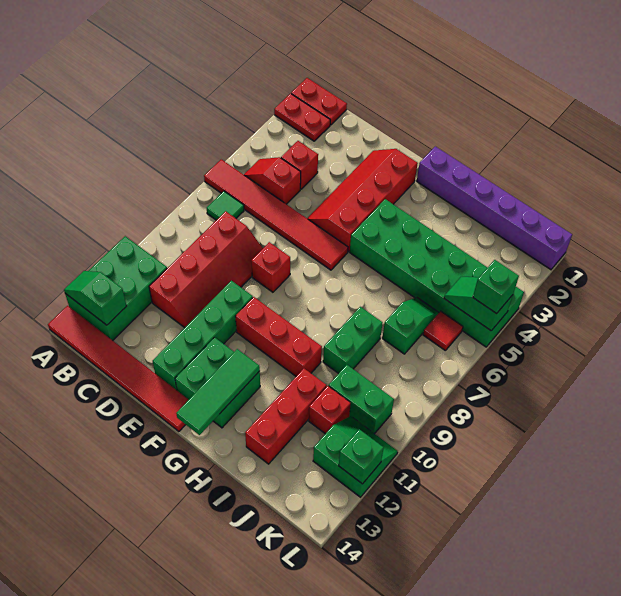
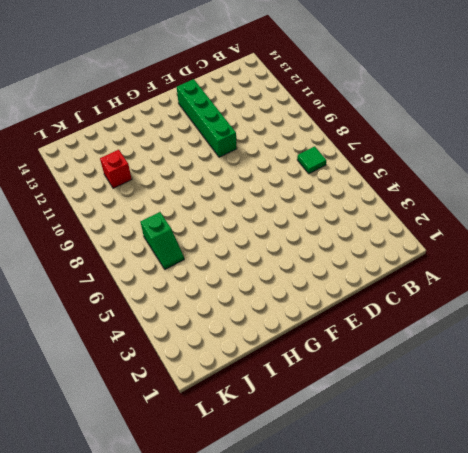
none -> red 1x2 plate [291,78,347,125]
none -> red 1x2 plate [274,94,330,141]
none -> red 1x6 tile [204,159,348,270]

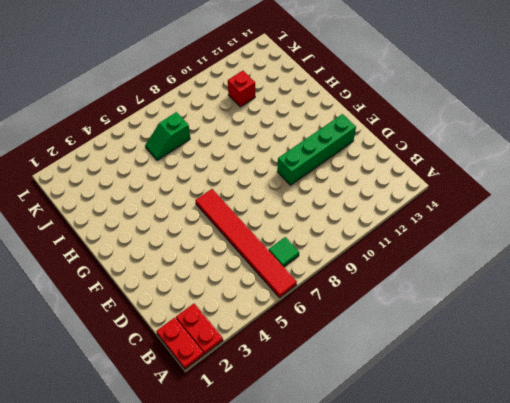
none -> green 2x3 brick [65,236,167,340]
none -> red 1x6 tile [48,306,188,432]
none -> red 1x2 slope [244,157,301,204]

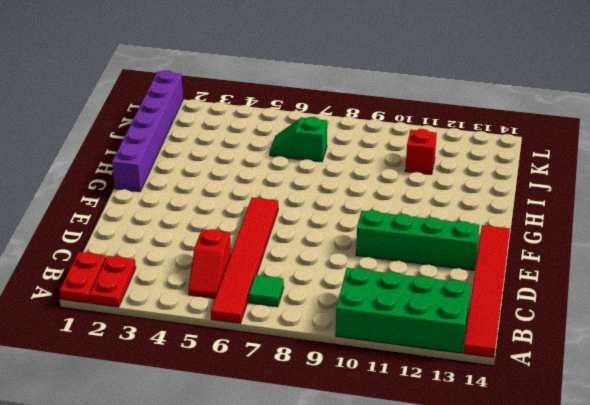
green 2x4 brick [336,268,471,353] -> green 2x3 brick [65,236,167,340]
none -> red 1x1 brick [281,141,318,189]
none -> red 2x4 slope [149,211,263,328]
none -> red 2x4 slope [307,149,418,252]

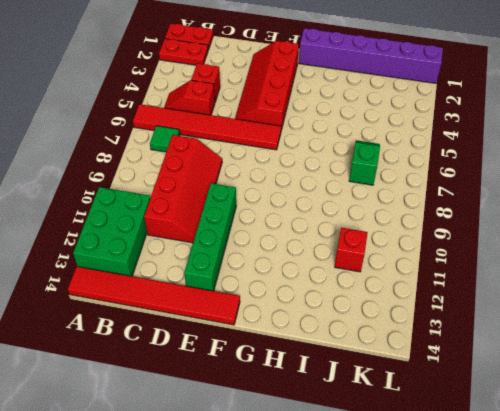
none -> red 1x1 brick [251,242,290,292]
none -> red 1x3 brick [235,297,322,376]
none -> green 2x2 brick [175,337,260,428]

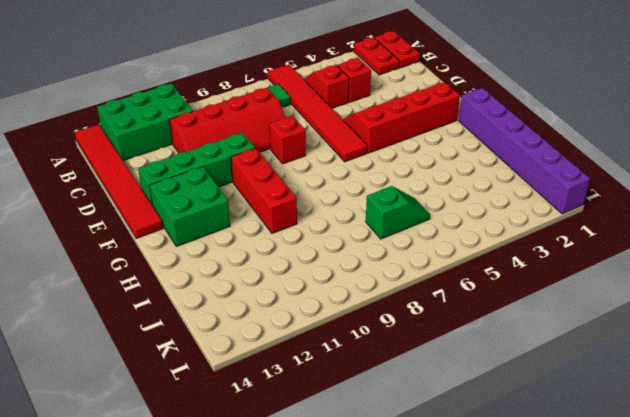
none -> green 2x6 brick [350,199,524,347]
none -> green 1x2 brick [323,307,382,374]
none -> red 1x3 brick [245,369,327,464]

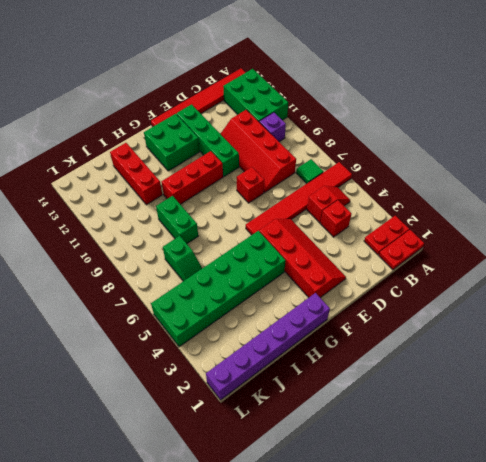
purple 1x1 brick [259,112,286,142] -> none
none -> green 1x2 brick [329,365,394,434]
none -> red 1x1 brick [309,386,351,434]
none -> red 1x1 tile [423,311,463,351]

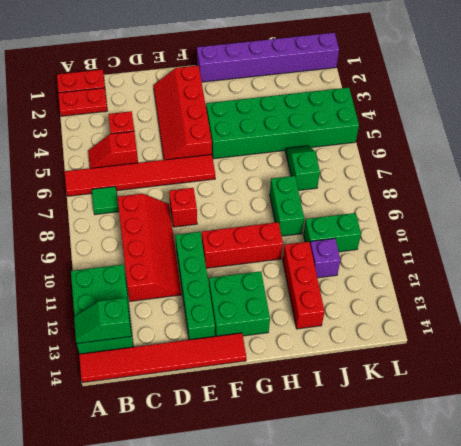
purple 1x1 brick [310,238,341,278] -> red 1x1 brick [309,386,351,434]
none -> red 1x1 tile [423,311,463,351]
none -> green 2x2 slope [313,416,398,497]
none -> green 1x3 tile [176,349,260,435]

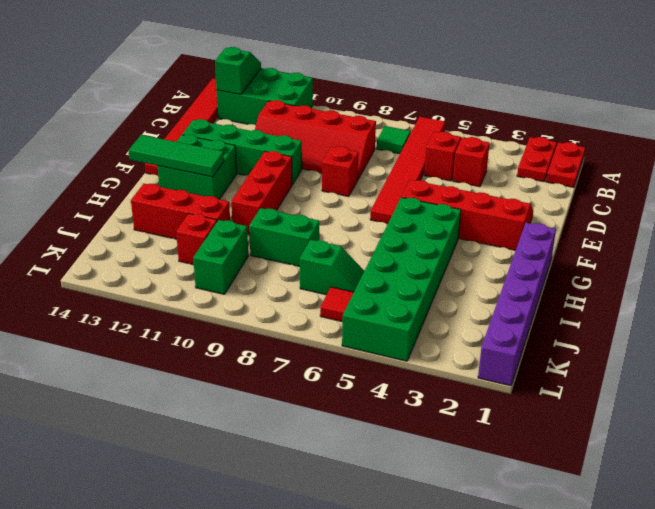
none -> green 2x2 slope [313,416,398,497]
none -> green 1x2 slope [444,276,513,331]
none -> green 1x1 brick [339,429,384,484]

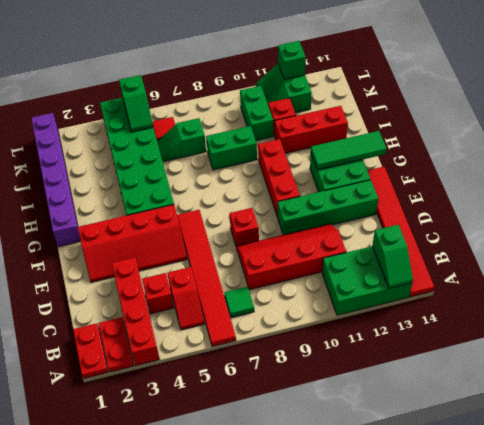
red 1x4 brick [112,258,159,366] -> none
none -> green 1x1 brick [473,260,519,314]

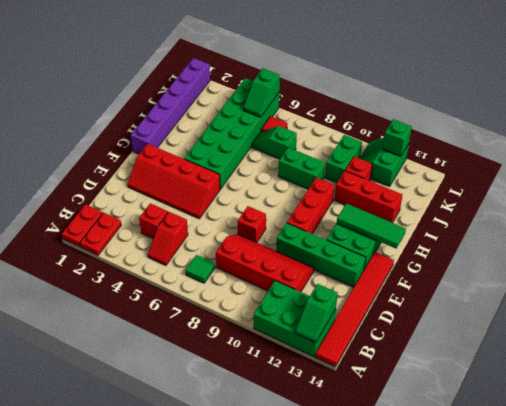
none -> red 1x6 tile [204,159,348,270]
none -> green 1x1 brick [473,260,519,314]

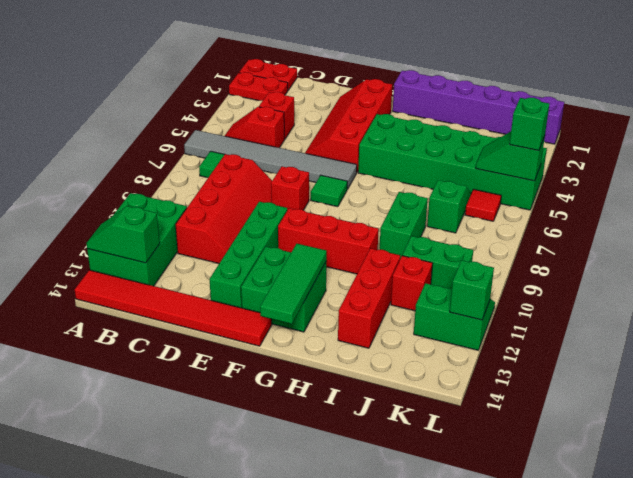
grey 1x6 tile [184,130,357,189] -> red 1x6 tile [204,159,348,270]
green 1x1 tile [311,175,347,207] -> none

